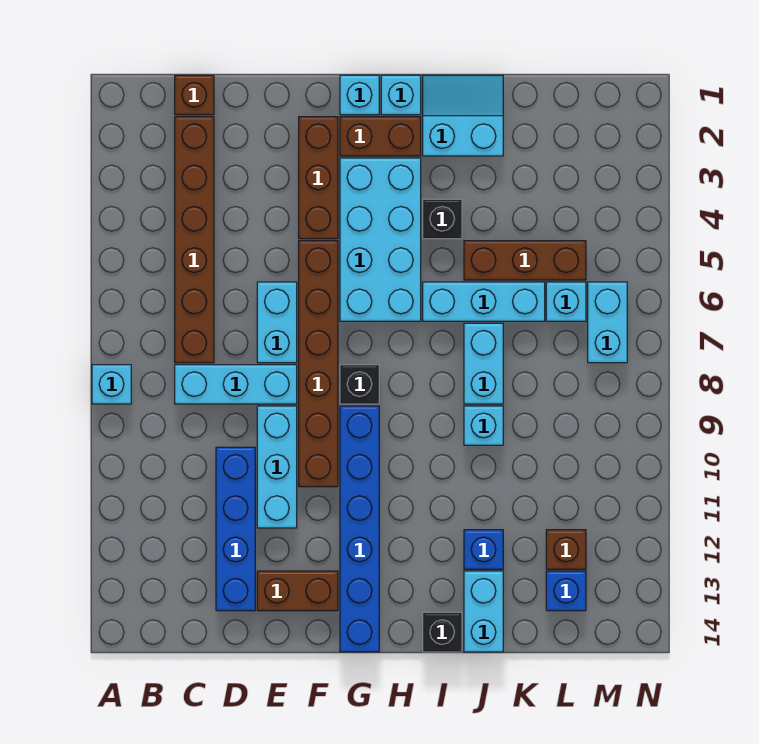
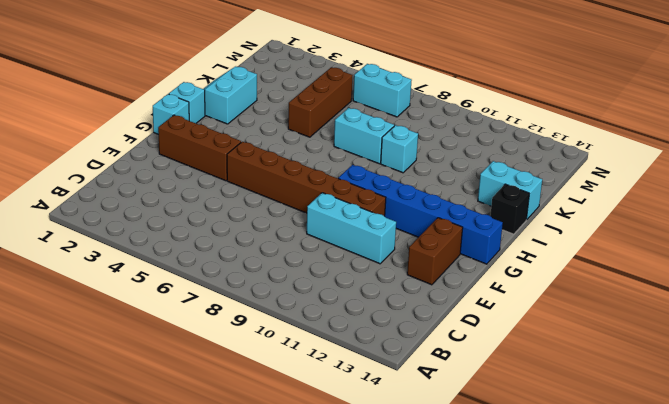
none -> cyan 1x1 brick [92,365,131,404]
none -> brown 1x1 brick [175,75,214,115]
none -> brown 1x6 brick [175,117,214,363]

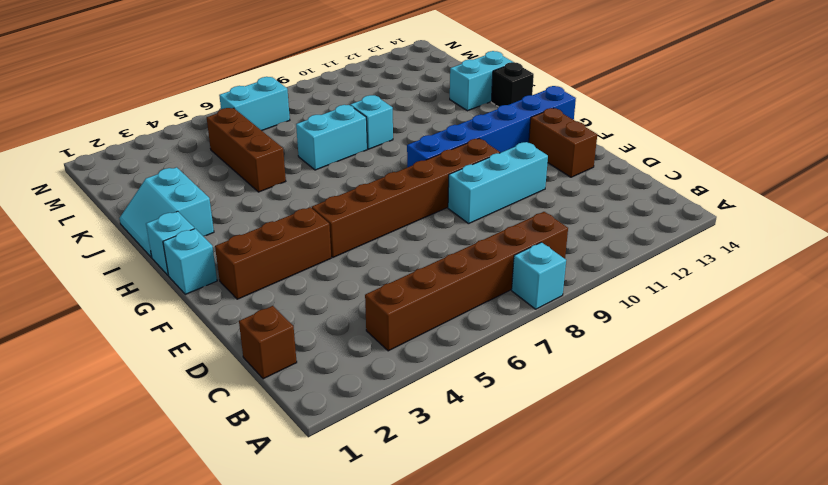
brown 1x6 brick [365,212,568,351] -> brown 1x6 brick moved to [175,117,214,363]
none -> cyan 1x3 brick [175,365,297,404]
none -> blue 1x4 brick [216,447,255,611]
none -> cyan 1x2 brick [257,282,297,363]

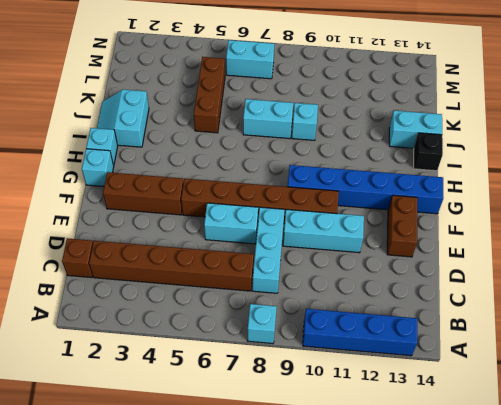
blue 1x4 brick [303,309,417,356] -> blue 1x4 brick moved to [216,447,255,611]
none -> brown 1x2 brick [340,117,421,156]
none -> cyan 2x4 brick [340,158,421,321]
none -> black 1x1 brick [340,365,379,404]

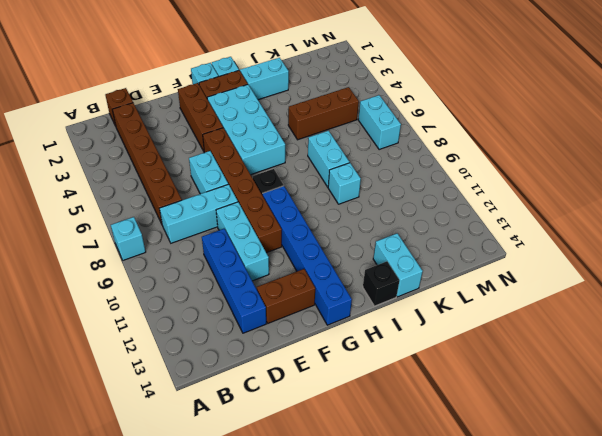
none -> black 1x1 brick [423,199,462,239]
none -> cyan 1x3 brick [423,282,545,321]
none -> blue 1x1 brick [464,530,503,569]

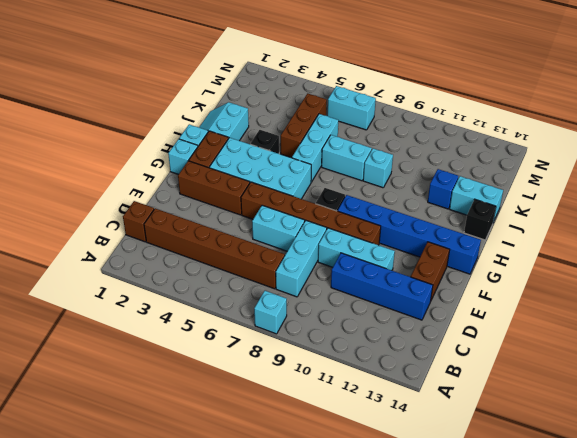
none -> cyan 1x1 brick [546,282,586,321]
none -> brown 1x1 brick [546,530,586,569]
none -> blue 1x1 brick [546,571,586,611]

